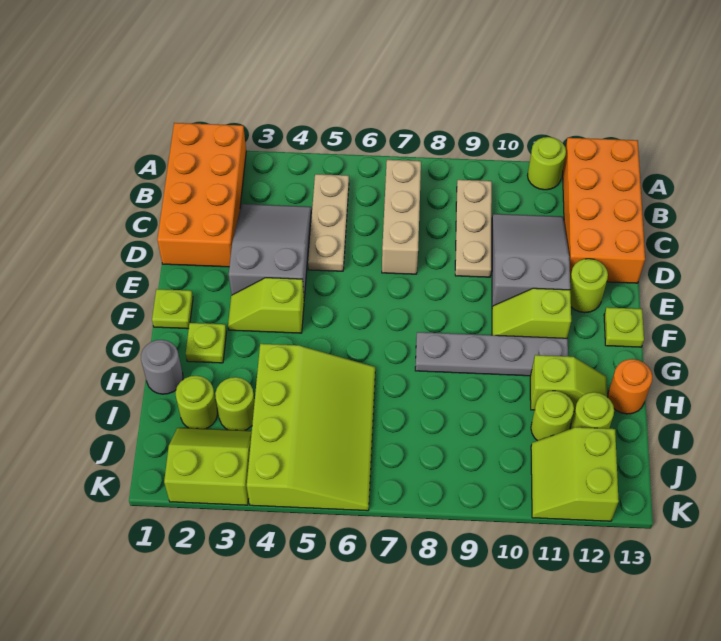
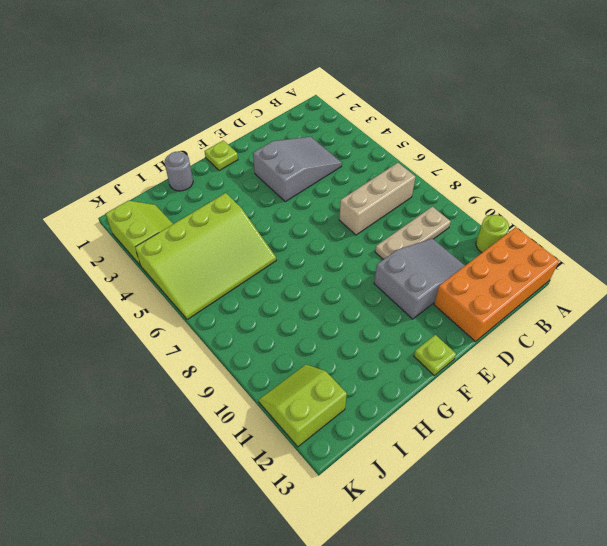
none -> orange 2x4 brick [157,123,246,267]
none -> tan 1x3 plate [308,174,349,271]
none -> lime 1x1 round brick [570,259,608,313]

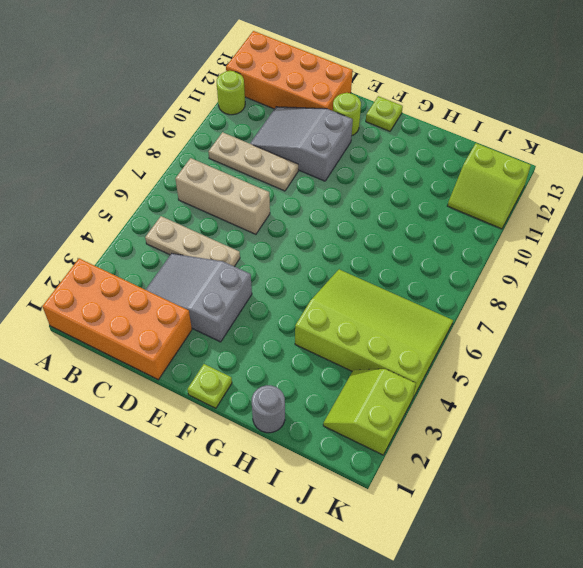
none -> lime 1x2 slope [228,278,304,333]
none -> lime 1x2 slope [492,288,571,338]
none -> lime 1x1 plate [186,323,227,363]

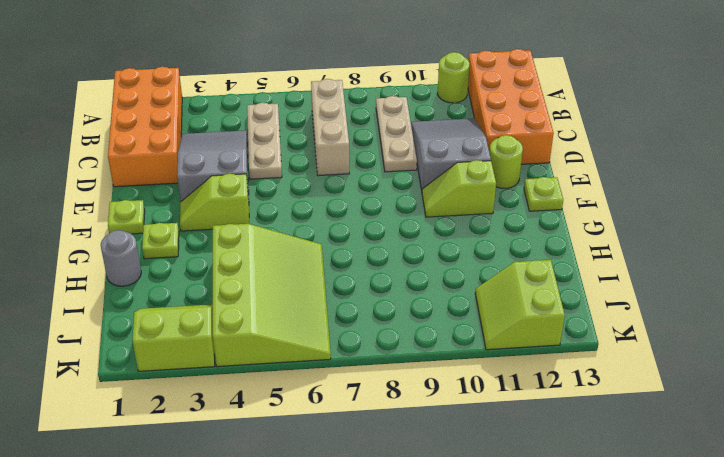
none -> grey 1x4 plate [415,332,568,376]
none -> lime 1x2 slope [530,355,607,411]
none -> orange 1x1 round brick [608,359,652,414]

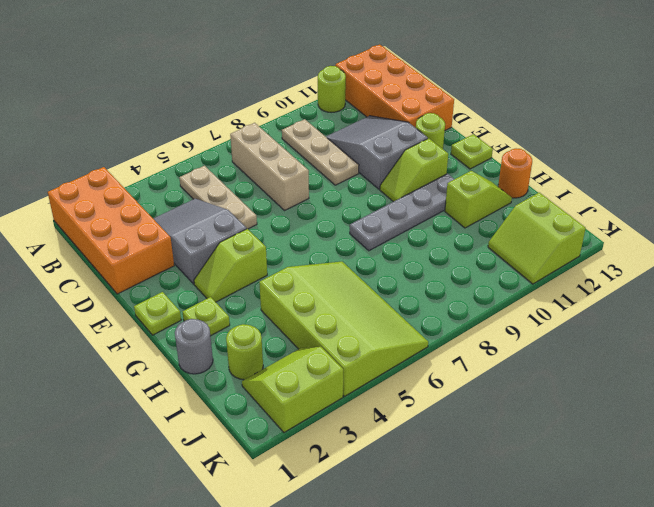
none -> lime 1x1 round brick [215,377,255,430]
none -> lime 1x1 round brick [531,391,574,441]
none -> lime 1x1 round brick [570,392,614,429]

